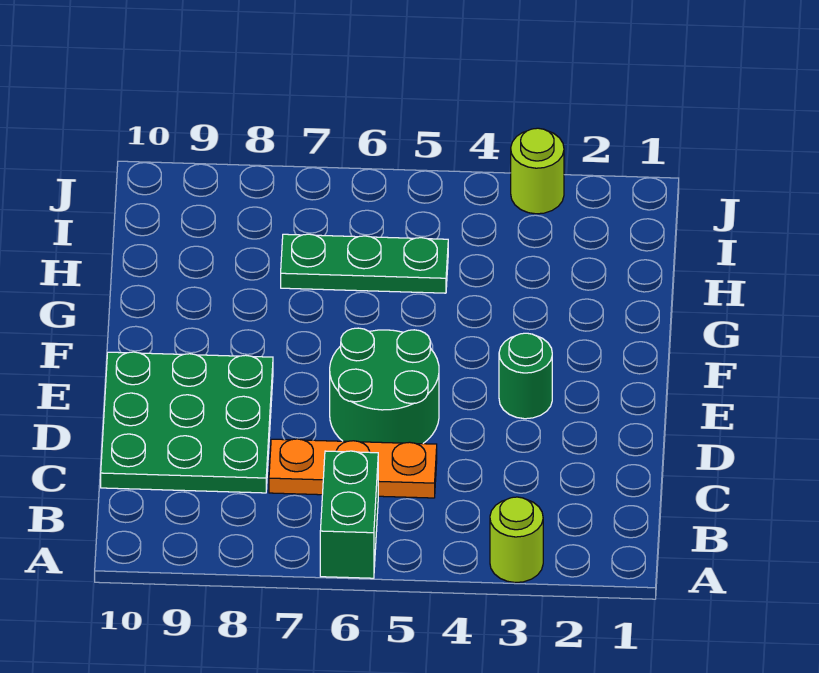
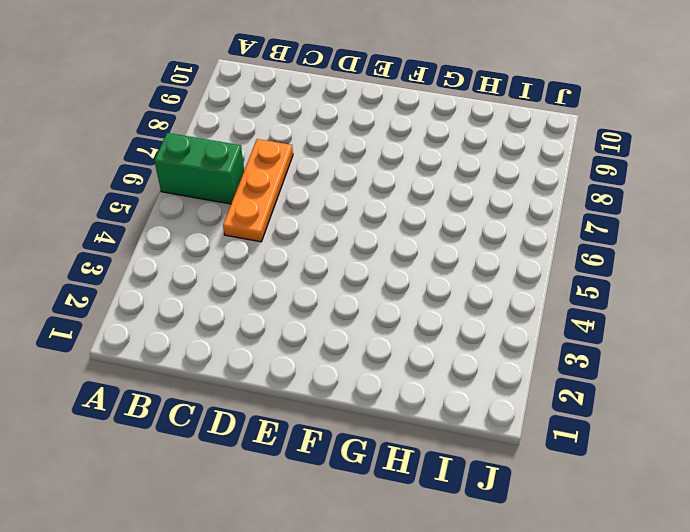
none -> lime 1x1 round brick [490,497,543,583]
none -> green 3x3 plate [101,352,273,493]

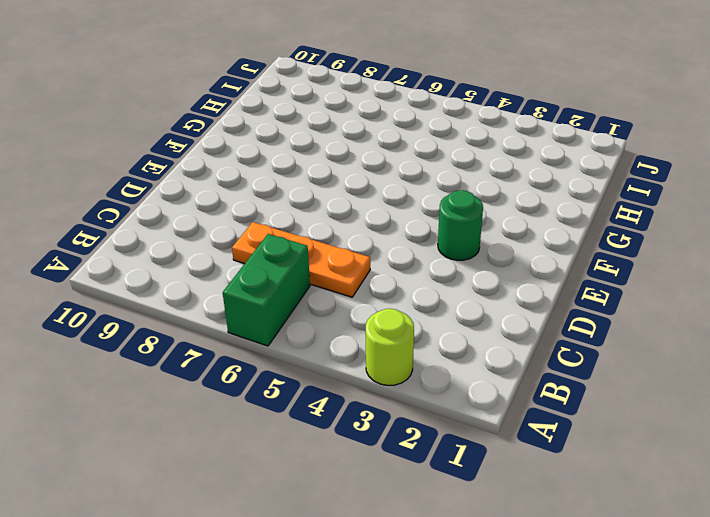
none -> green 3x3 plate [101,352,273,493]
none -> green 2x2 round brick [330,328,439,444]

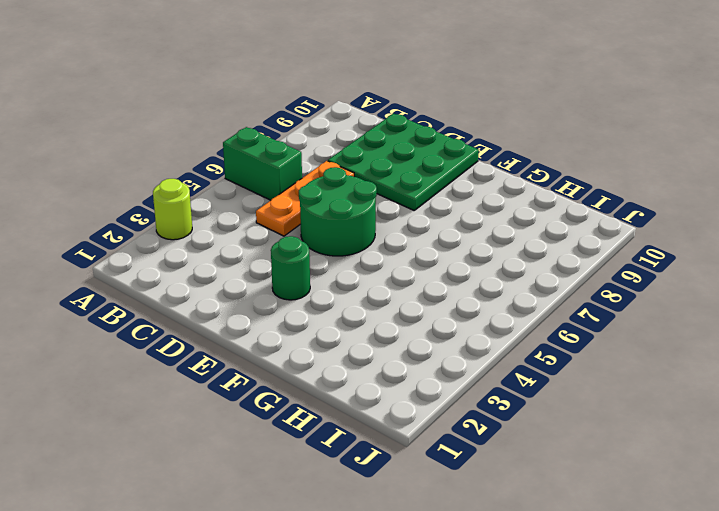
none -> green 1x3 plate [281,234,448,293]
none -> lime 1x1 round brick [511,128,564,214]

